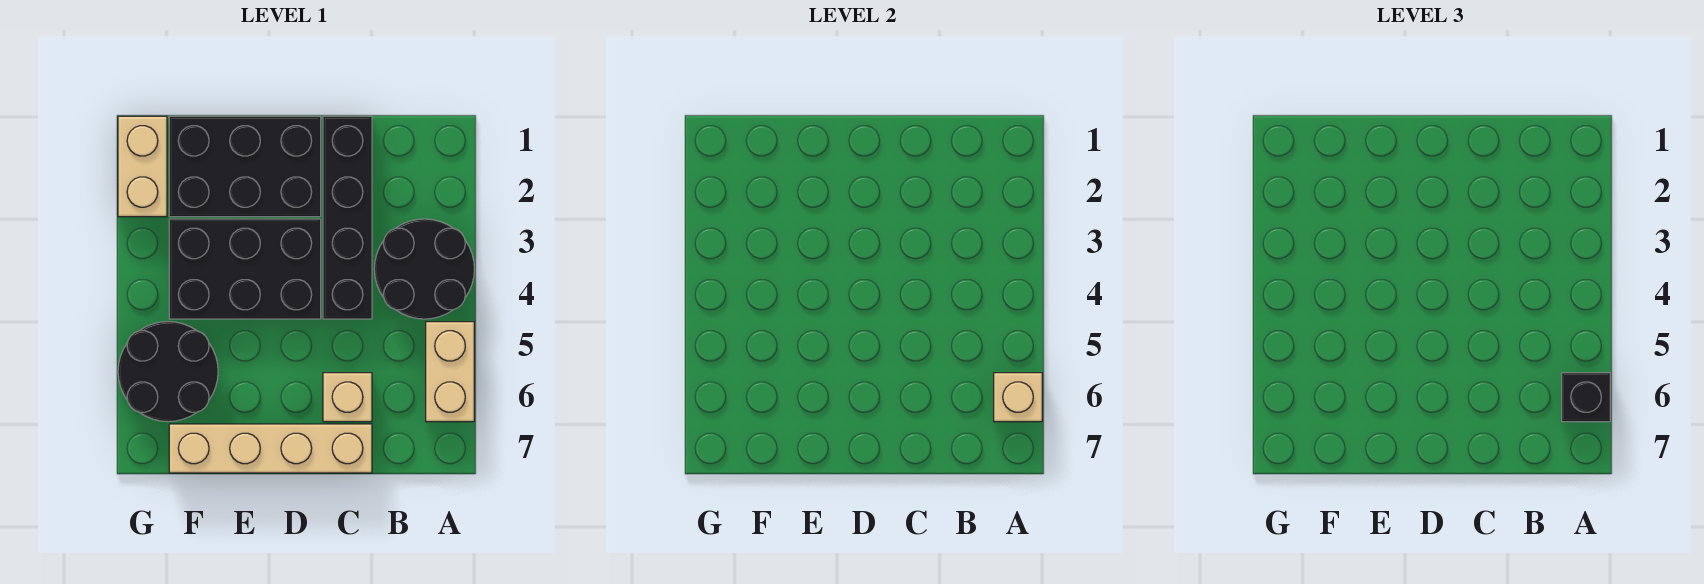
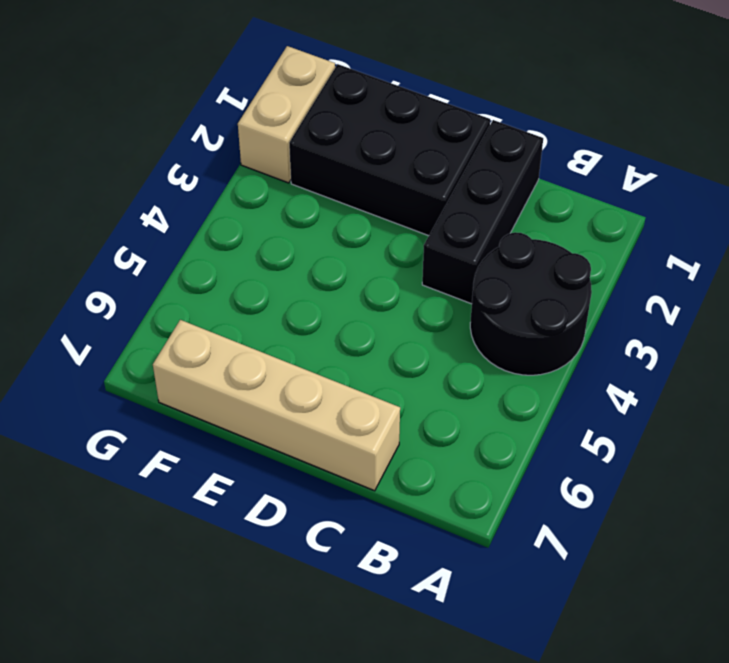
black 1x3 brick [422,120,543,304] -> black 1x4 brick [323,116,372,319]
none -> tan 1x2 brick [426,322,474,422]
none -> tan 1x1 brick [323,373,372,422]

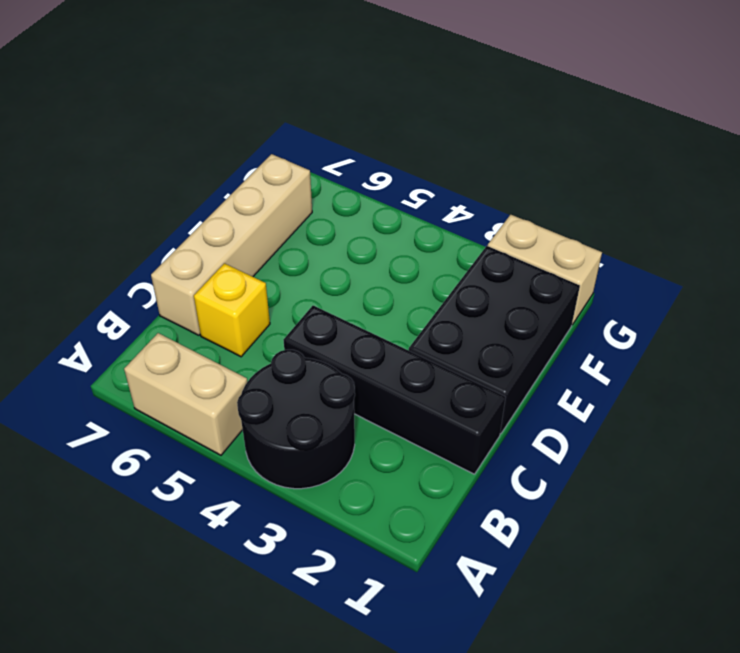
yellow 1x1 brick [194,263,270,357] -> tan 1x1 brick [323,373,372,422]
none -> black 2x3 brick [169,219,321,319]
none -> black 2x2 round brick [118,322,218,422]

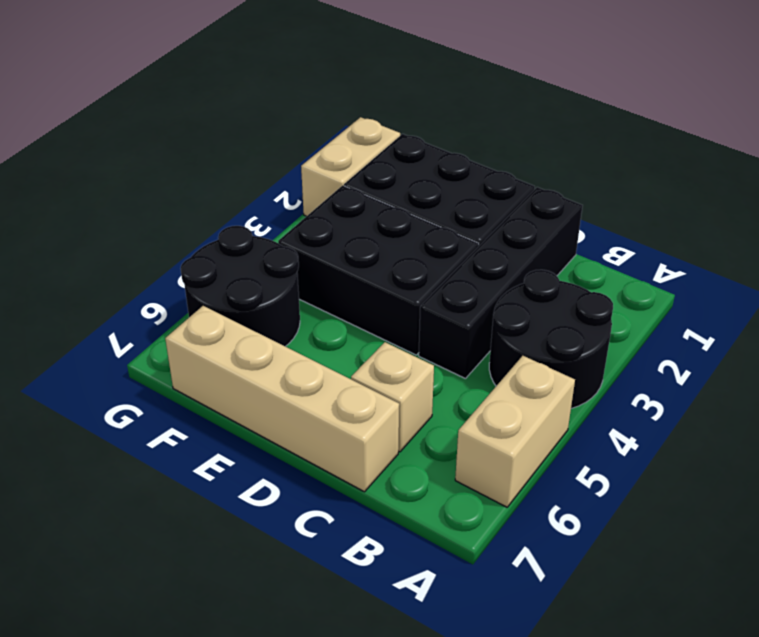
none -> tan 1x1 brick [994,373,1042,422]
none -> black 1x1 brick [1562,373,1610,422]

